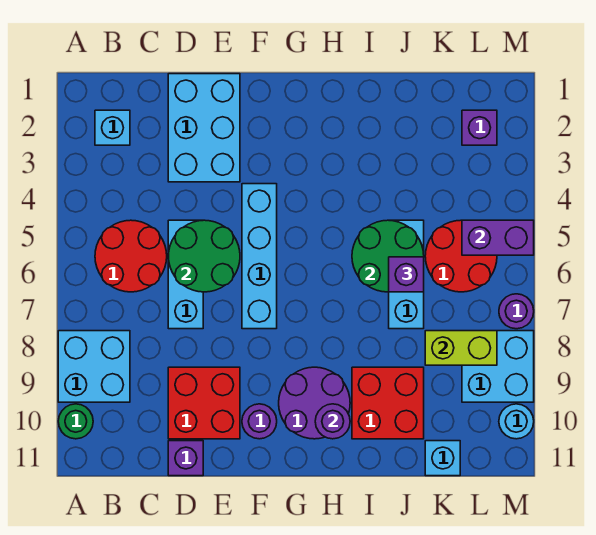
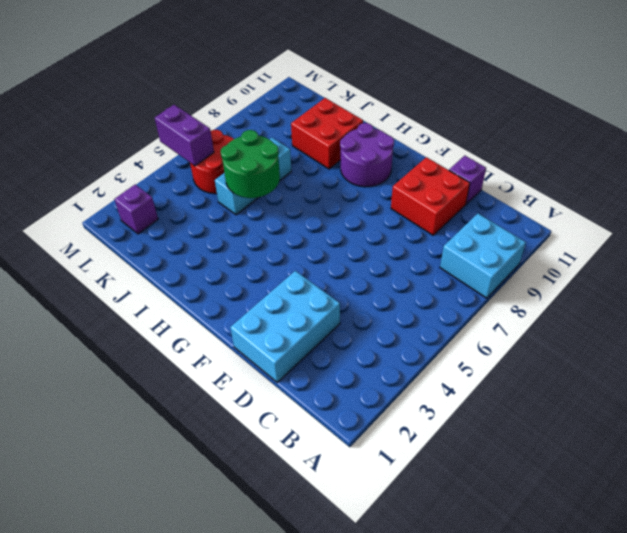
none -> green 1x1 round brick [58,404,93,439]
none -> cyan 1x1 brick [95,110,130,145]
none -> red 2x2 round brick [95,220,167,292]

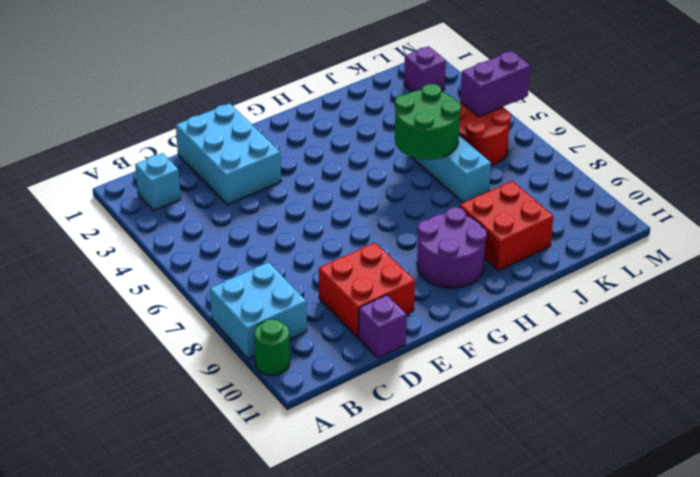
none -> red 2x2 round brick [95,220,167,292]
none -> cyan 1x3 brick [168,220,203,329]
none -> cyan 1x4 brick [242,184,277,329]

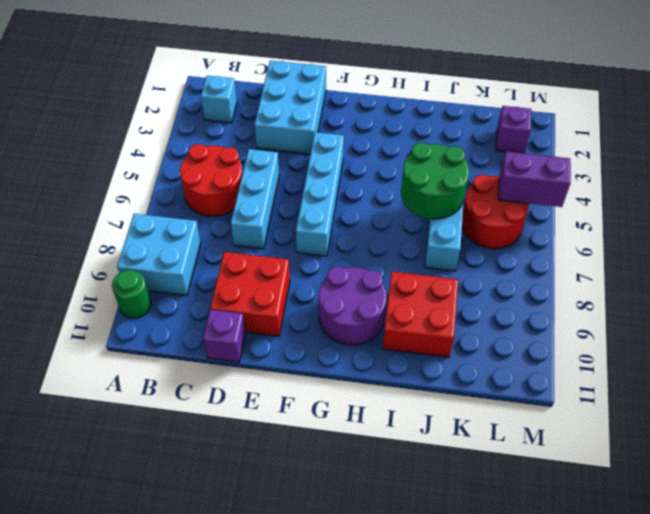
none -> purple 1x1 round brick [242,404,277,439]
none -> cyan 1x1 brick [425,441,460,476]
none -> cyan 2x2 brick [462,331,534,402]

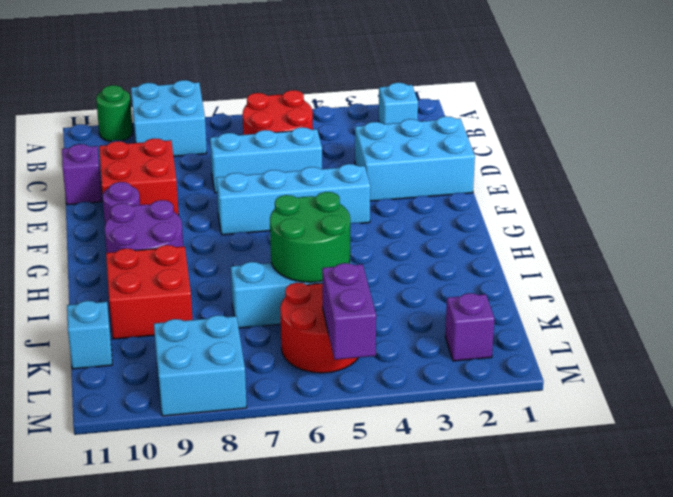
none -> purple 1x1 round brick [499,294,534,329]
none -> cyan 1x1 round brick [499,404,534,439]
none -> green 2x2 round brick [168,220,240,292]

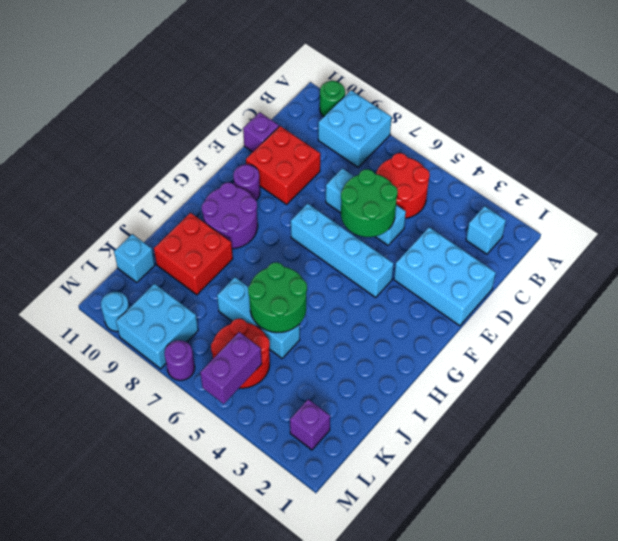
none -> purple 1x1 round brick [315,404,350,439]
none -> lime 1x2 brick [425,331,497,365]
none -> purple 1x1 brick [389,257,424,292]

